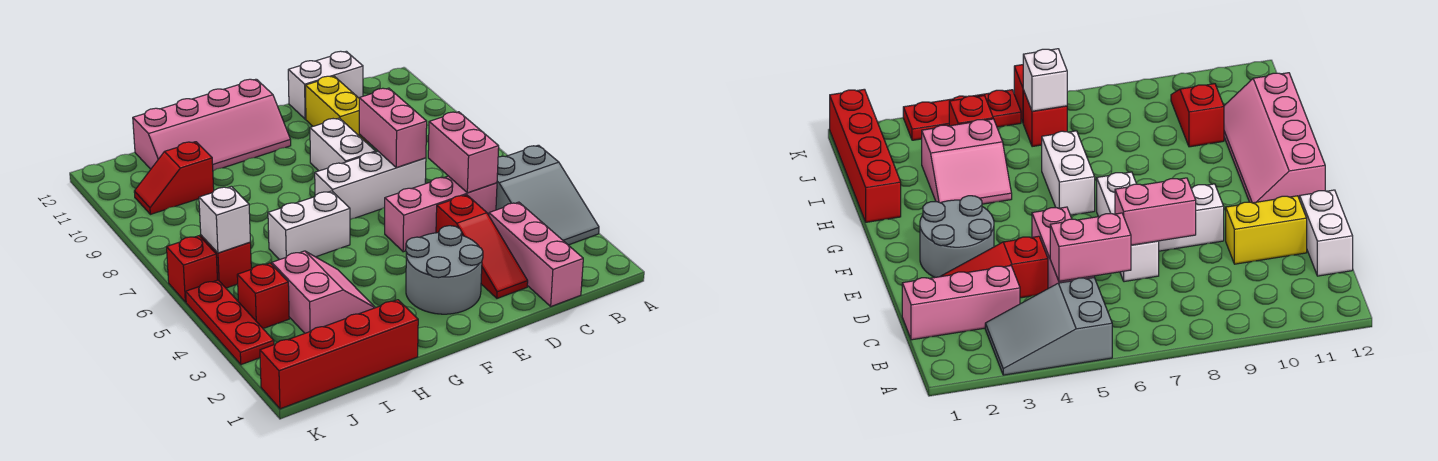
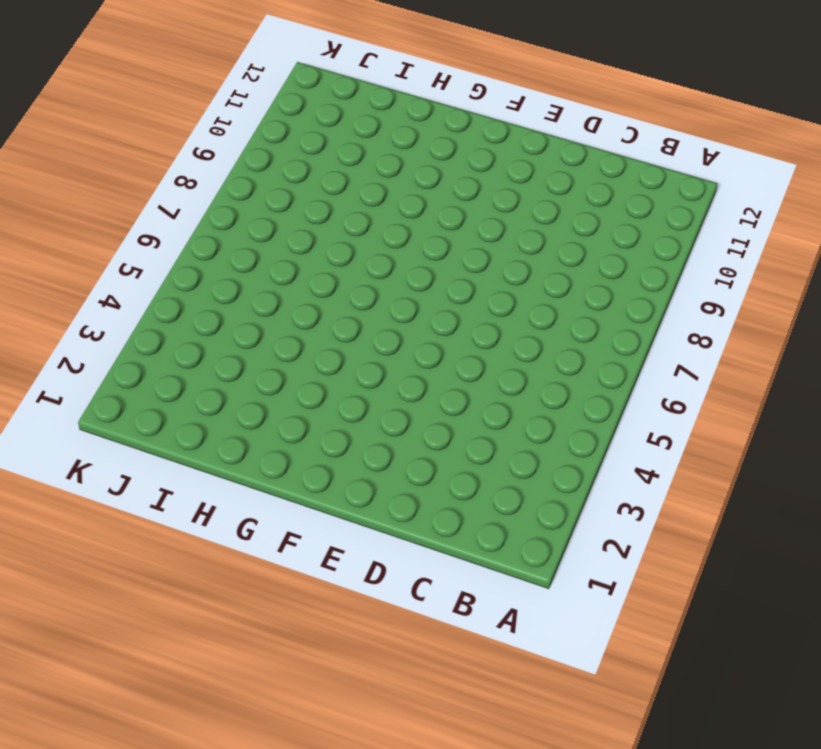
none -> grey 2x3 slope [496,145,599,245]
none -> pink 1x3 brick [489,202,583,306]
none -> pink 1x3 brick [385,176,497,252]

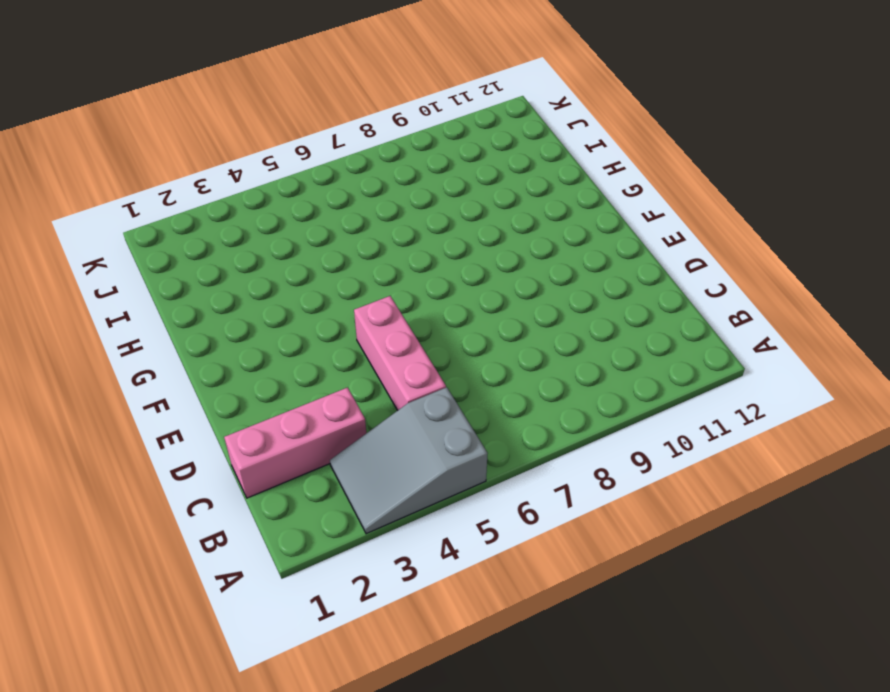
none -> white 1x2 brick [288,51,363,119]
none -> red 1x3 slope [436,195,528,298]
none -> white 1x3 brick [315,152,426,220]

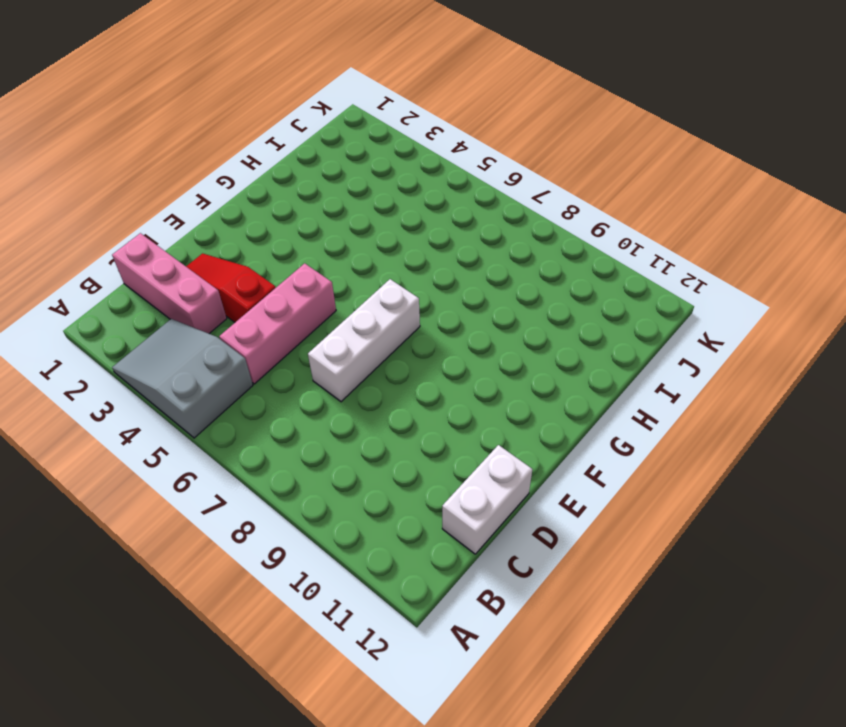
none -> yellow 1x2 brick [305,76,369,143]
none -> grey 2x2 round brick [406,226,483,314]
none -> white 1x2 brick [310,118,376,171]

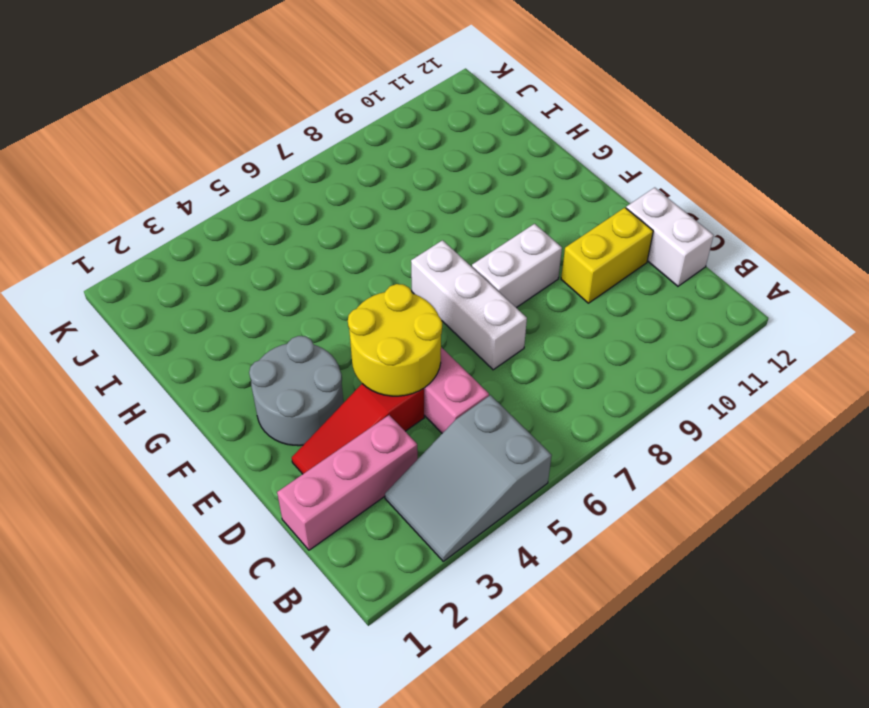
yellow 2x2 round brick [348,284,442,396] -> none
none -> pink 2x4 slope [133,79,291,171]
none -> white 1x2 brick [268,191,350,260]
none -> red 1x4 brick [260,300,418,409]

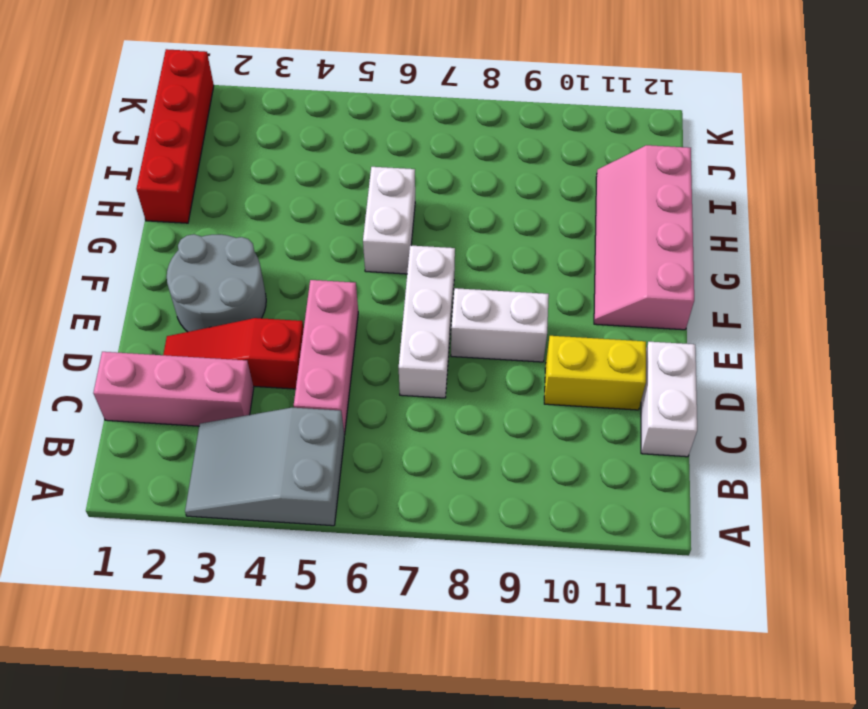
none -> pink 2x2 slope [272,251,375,333]
none -> red 1x2 slope [134,142,214,214]
none -> red 1x1 brick [237,263,289,328]

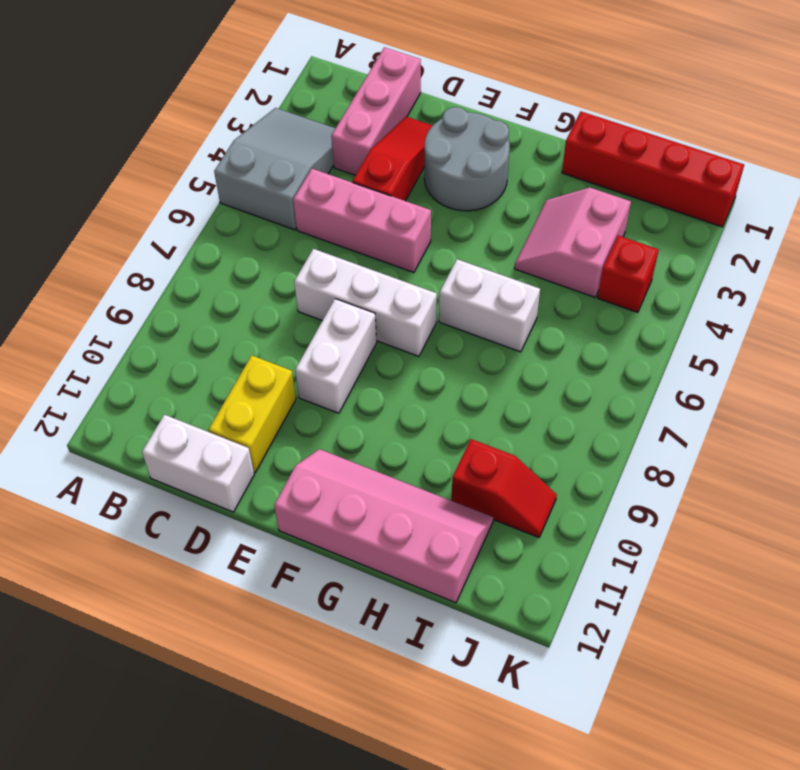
none -> red 1x1 brick [201,235,251,288]
none -> red 1x3 plate [186,280,274,365]
none -> red 1x1 brick [167,236,217,302]

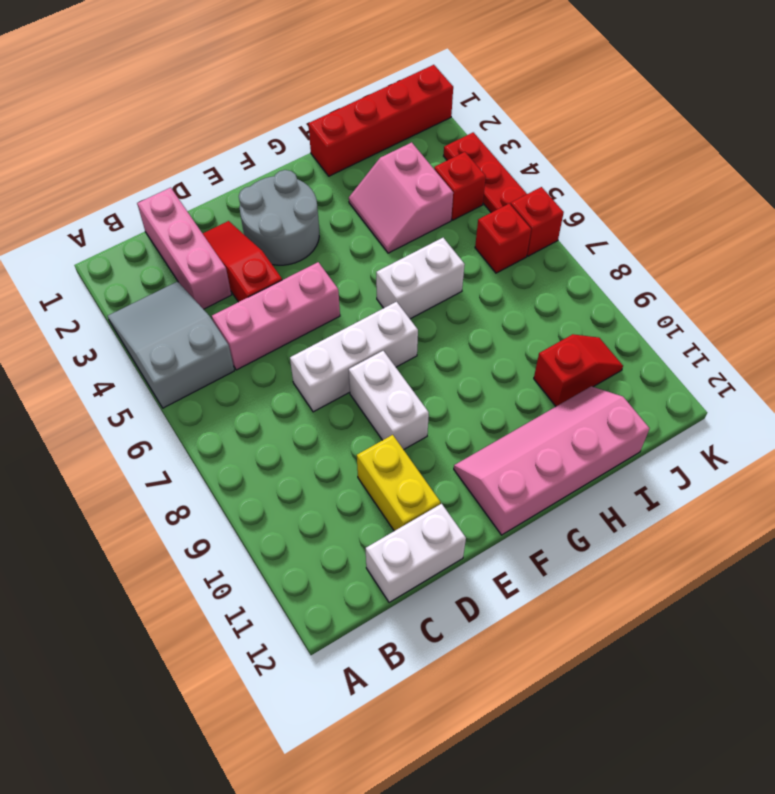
none -> pink 1x2 brick [428,112,499,193]
none -> pink 1x2 brick [359,88,427,168]
none -> white 1x1 brick [199,186,250,253]

